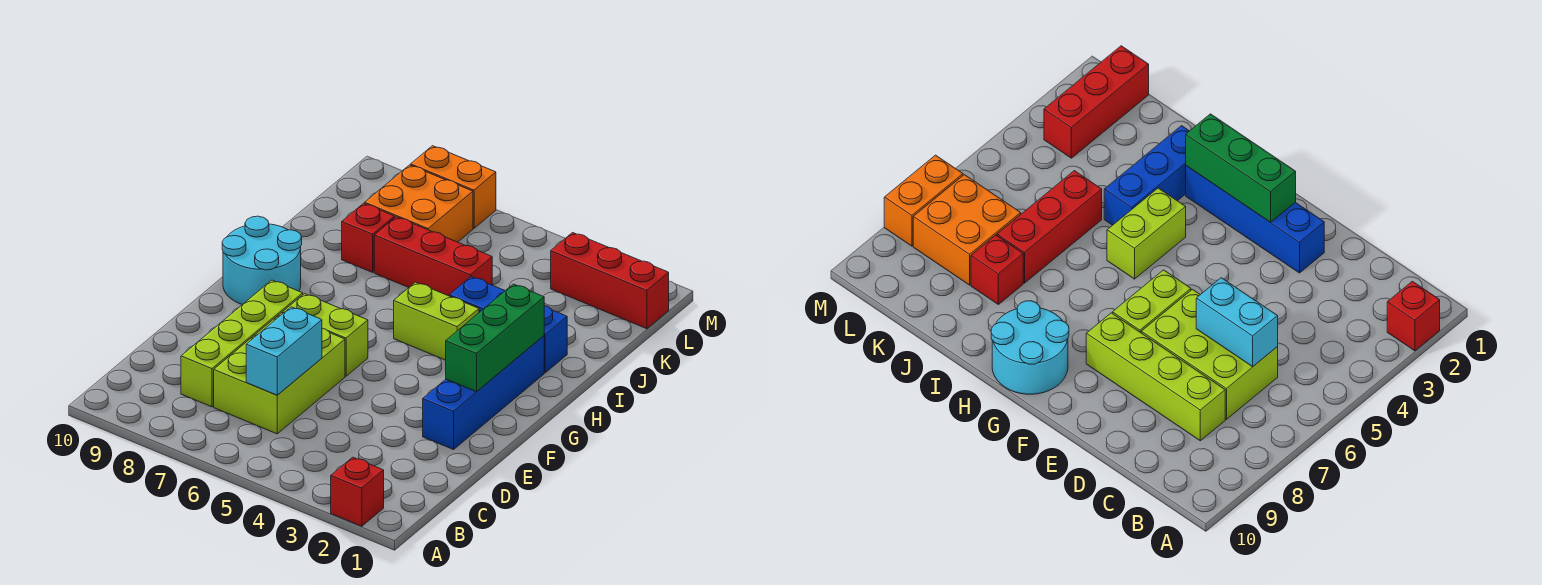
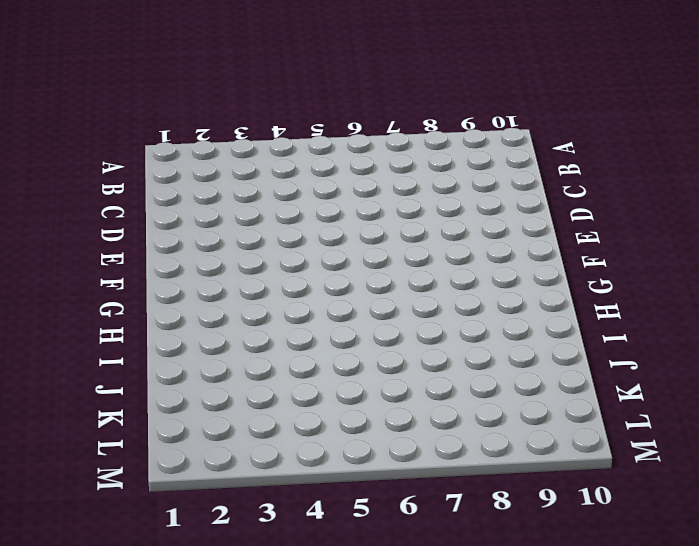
none -> red 1x1 brick [331,457,384,526]
none -> lime 2x3 brick [214,313,345,434]
none -> lime 1x4 brick [181,280,303,407]

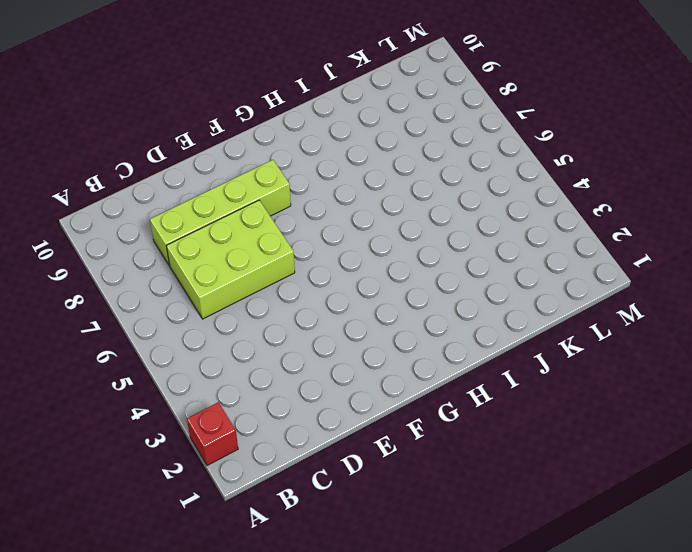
none -> blue 1x4 brick [423,336,544,450]
none -> lime 1x2 brick [283,294,368,376]
none -> cyan 2x2 round brick [222,216,302,305]

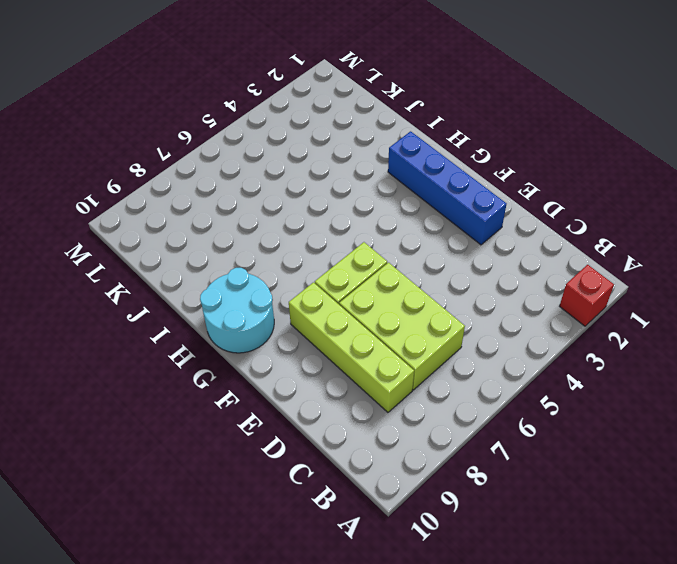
none -> lime 1x2 brick [394,282,479,360]
none -> blue 1x3 brick [449,277,567,373]
none -> red 1x3 brick [374,217,492,296]

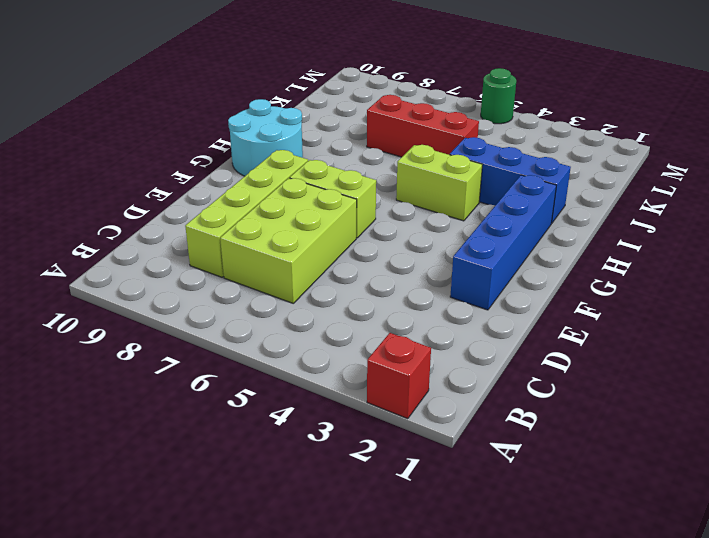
green 1x1 round brick [481,68,516,124] -> none
none -> red 1x1 brick [342,203,395,272]
none -> orange 2x2 brick [365,165,473,242]
none -> red 1x3 brick [551,233,669,329]

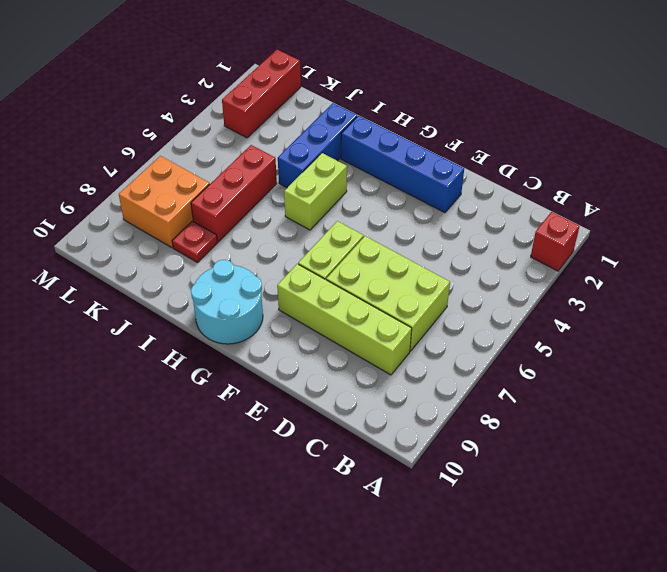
red 1x1 plate [172,221,218,262] -> red 1x1 brick [342,203,395,272]
none -> orange 1x2 brick [411,146,496,228]
none -> cyan 1x2 brick [246,307,322,395]
none -> green 1x3 brick [446,284,544,392]

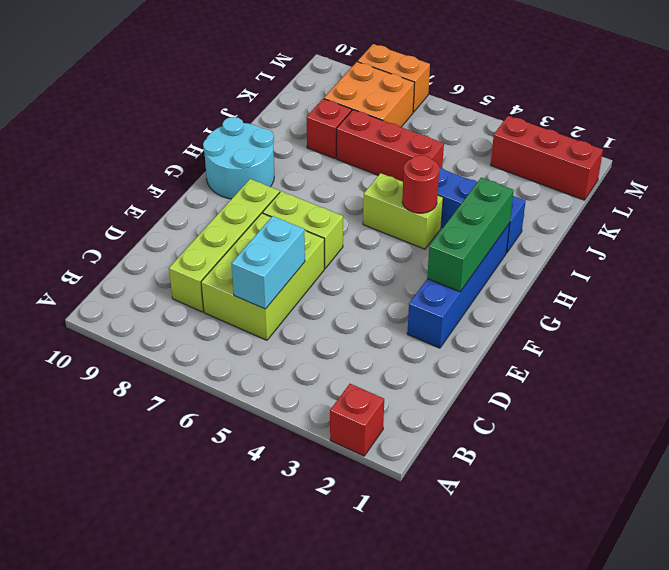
red 1x1 round brick [402,155,439,213] -> none

